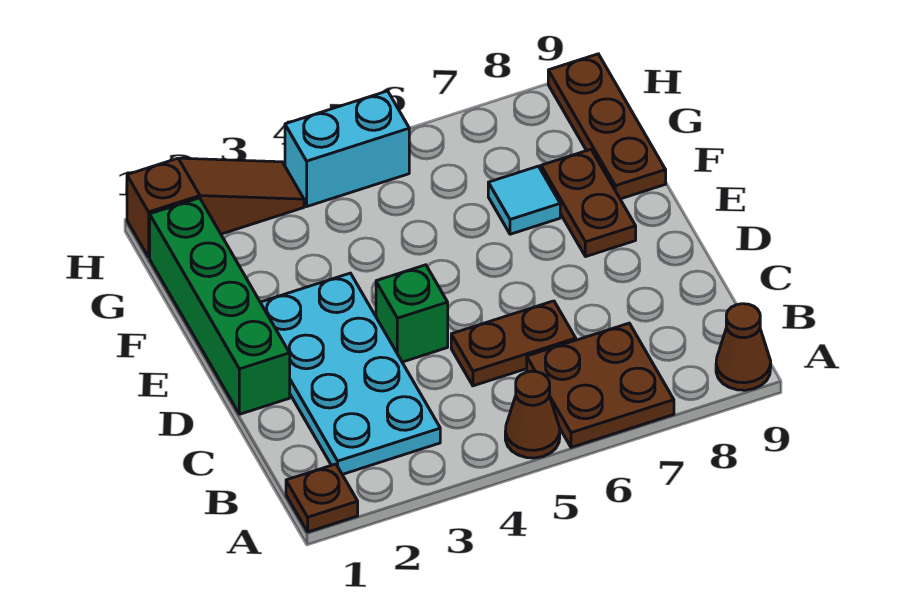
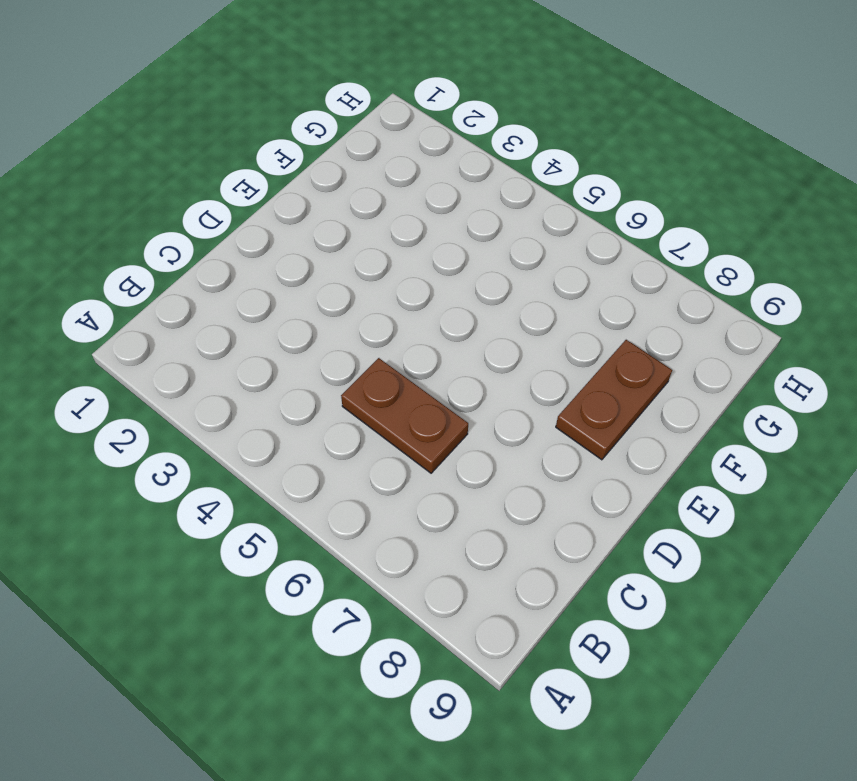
none -> brown 1x1 plate [286,464,358,532]
none -> brown 1x1 cone [505,371,560,458]
none -> brown 2x2 plate [527,323,674,447]

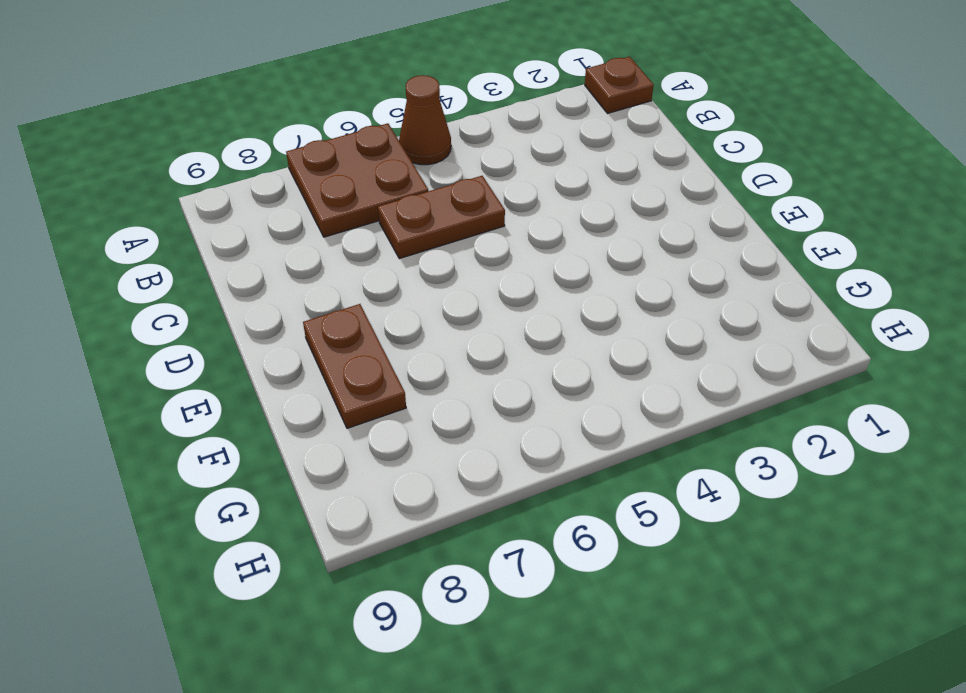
none -> brown 1x1 cone [716,304,771,390]
none -> cyan 2x4 plate [260,273,440,474]
none -> green 1x4 brick [150,198,290,414]

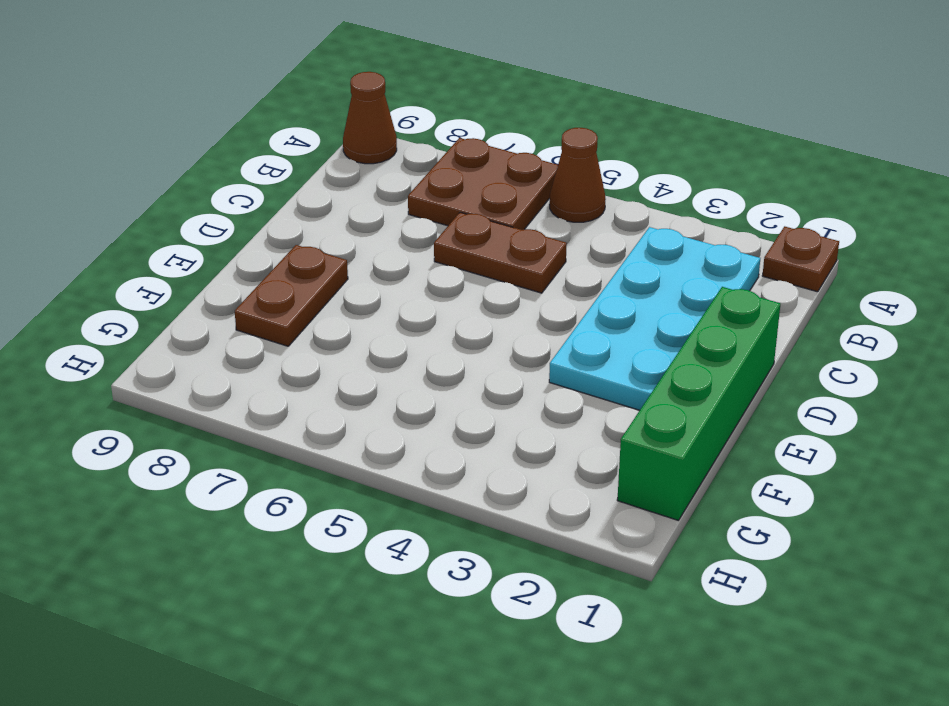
none -> green 1x1 brick [376,265,448,362]
none -> cyan 1x1 tile [488,166,560,234]
none -> brown 1x3 plate [548,54,666,199]

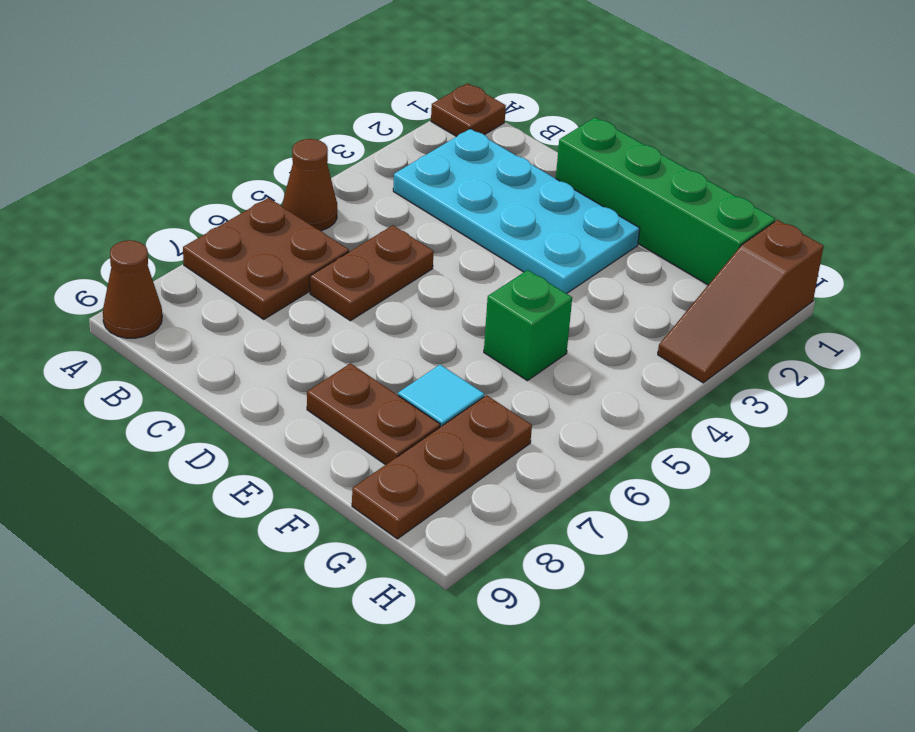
green 1x1 brick [484,270,572,381] -> green 1x1 brick moved to [376,265,448,362]
brown 1x3 plate [352,395,532,539] -> brown 1x3 plate turned to [548,54,666,199]
none -> cyan 1x2 brick [285,91,409,206]

